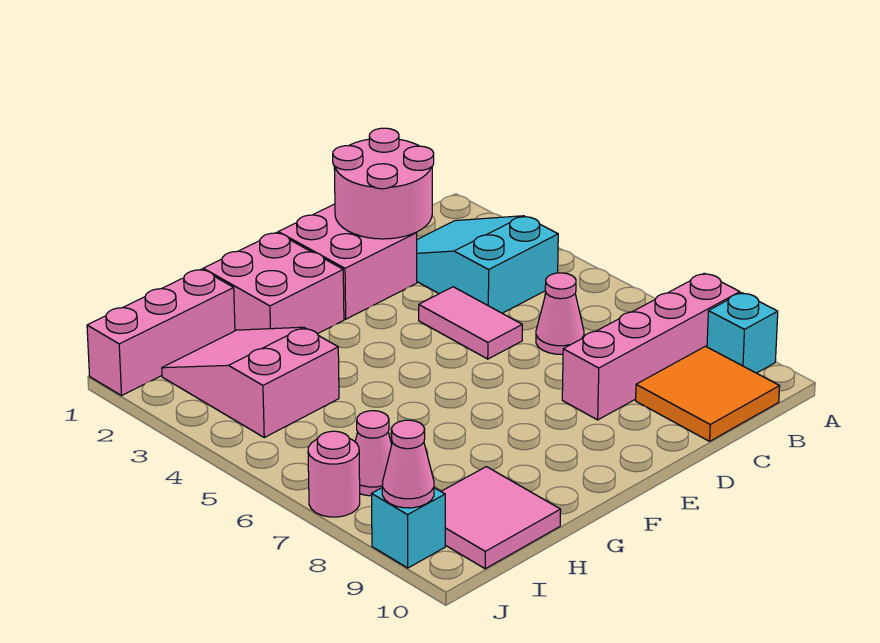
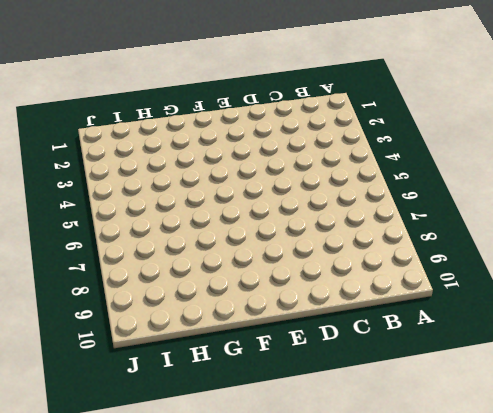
none -> pink 1x4 brick [562,273,740,420]
none -> cyan 1x1 brick [707,293,778,373]
none -> cyan 2x3 slope [417,216,558,313]

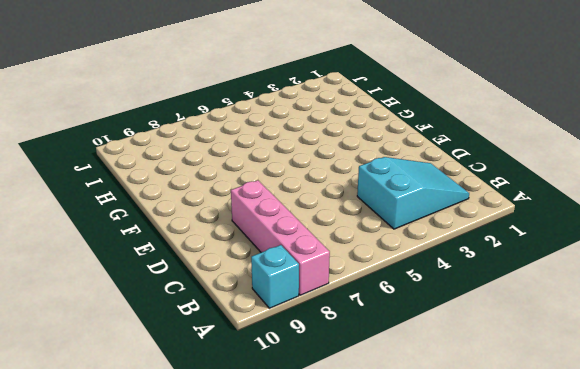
none -> orange 2x2 tile [636,346,780,441]
none -> pink 1x1 cone [536,273,584,354]
none -> pink 2x2 brick [278,204,417,319]

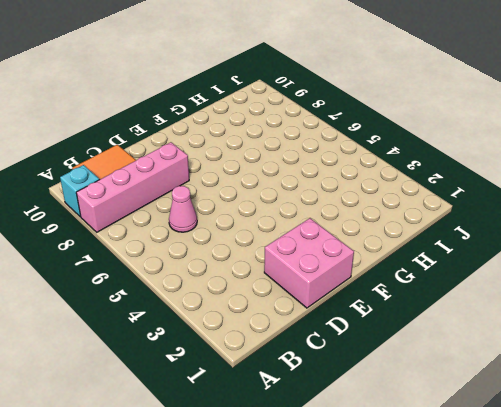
none -> cyan 2x3 slope [417,216,558,313]
none -> pink 1x2 tile [419,287,522,359]
none -> pink 2x2 brick [203,233,344,334]

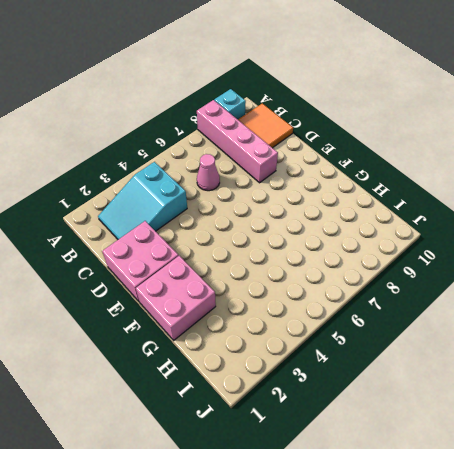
none -> pink 1x2 tile [419,287,522,359]
none -> pink 1x3 brick [87,269,235,396]
none -> pink 2x3 slope [162,327,339,437]

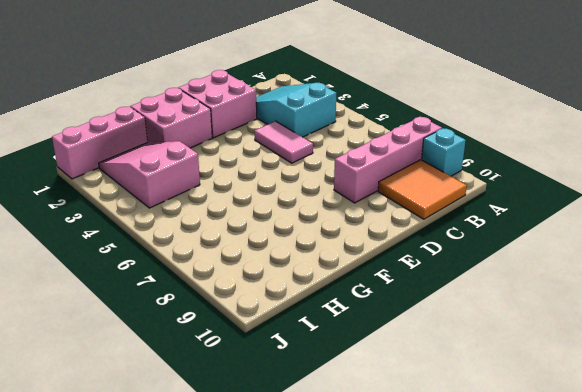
none -> pink 1x1 cone [536,273,584,354]
none -> pink 2x2 tile [441,467,561,569]
none -> pink 1x1 cone [355,411,392,496]

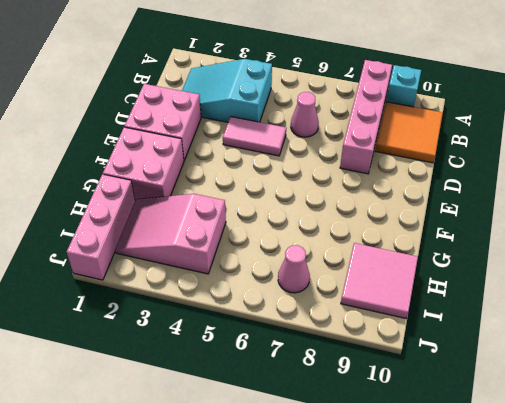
none -> pink 1x1 round brick [308,431,360,517]
none -> cyan 1x1 brick [372,488,445,568]
none -> pink 2x2 round brick [333,128,434,239]

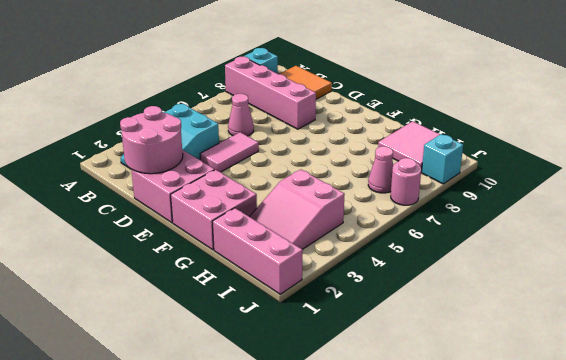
none -> pink 1x1 cone [382,420,434,508]

